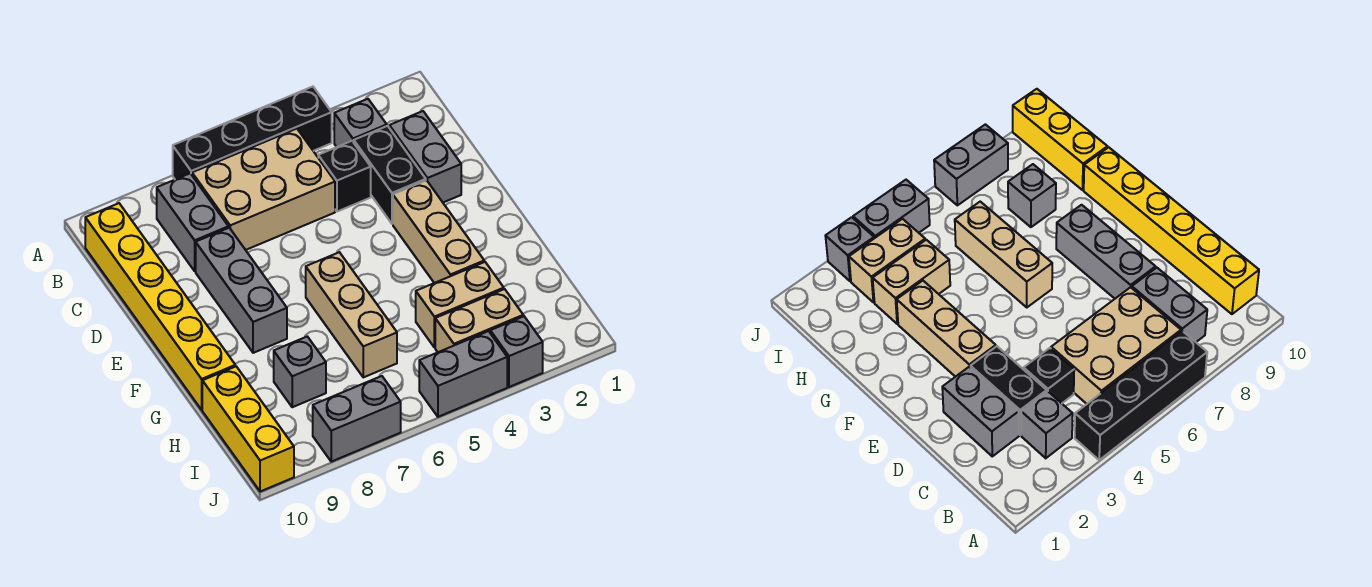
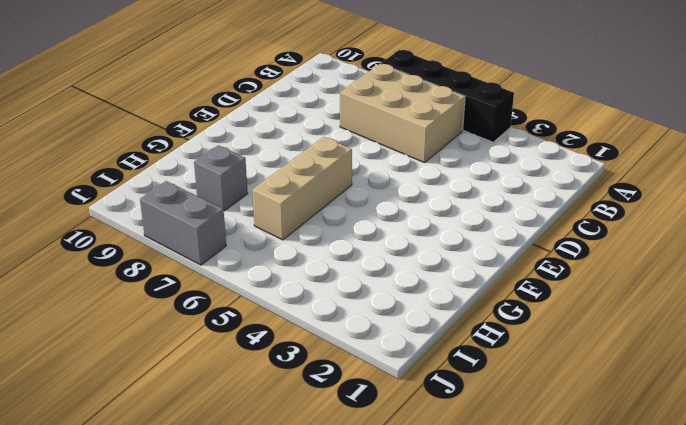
none -> grey 1x1 brick [334,99,387,147]
none -> grey 1x2 brick [157,173,228,271]
none -> yellow 1x6 brick [85,203,235,410]

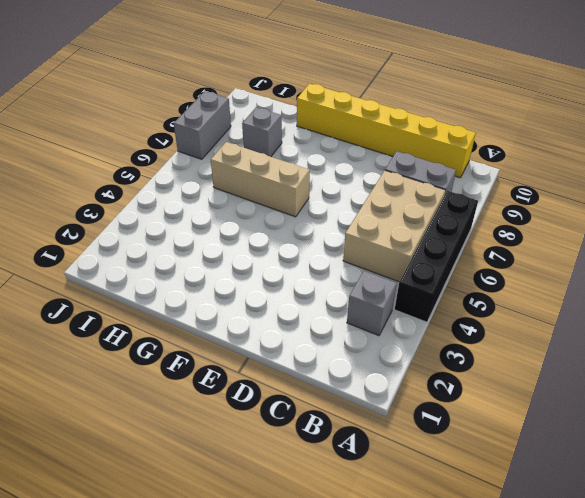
none -> grey 1x2 brick [389,111,461,202]
none -> black 1x2 brick [354,126,426,224]
none -> black 1x1 brick [318,141,371,212]

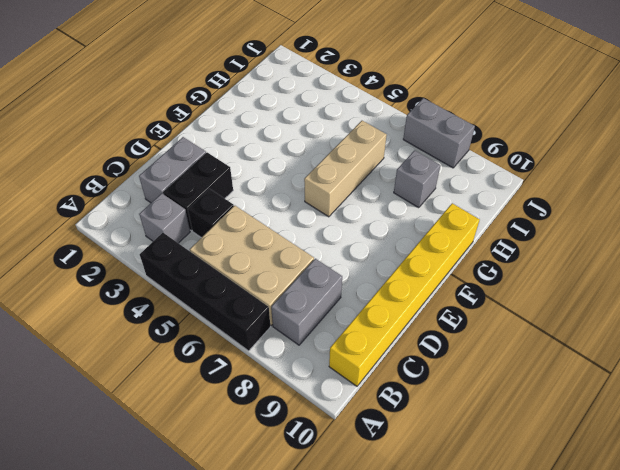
none -> grey 1x3 brick [196,228,287,353]
none -> tan 1x3 brick [393,180,484,283]
none -> tan 1x2 brick [416,262,504,348]

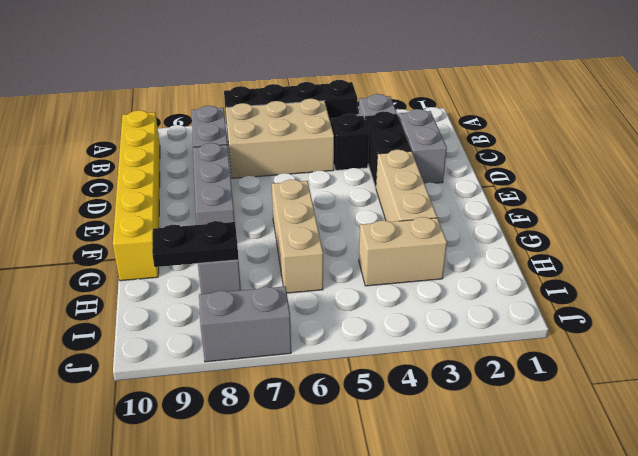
black 1x2 plate [152,221,239,267] -> none
none -> yellow 1x3 brick [202,366,294,492]
none -> tan 1x2 brick [435,289,523,352]
none -> grey 1x1 brick [490,316,543,387]

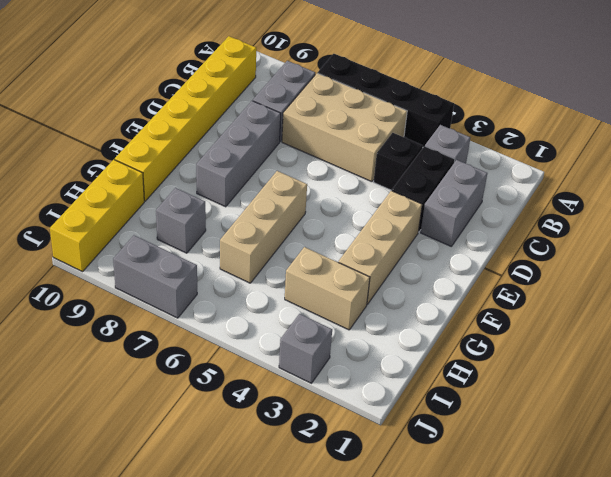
none -> tan 1x2 brick [435,289,523,352]
none -> grey 1x2 brick [419,331,507,417]

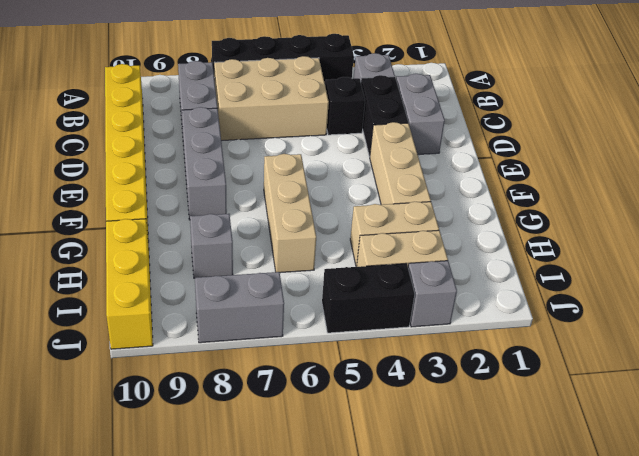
black 1x2 brick [322,263,414,333] -> grey 1x2 brick [419,331,507,417]

